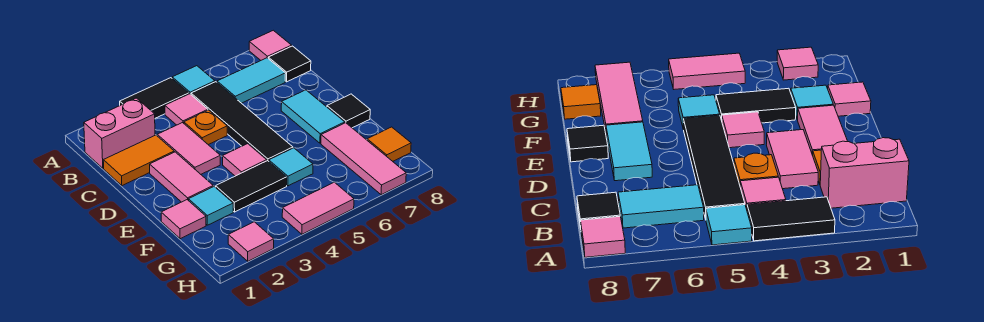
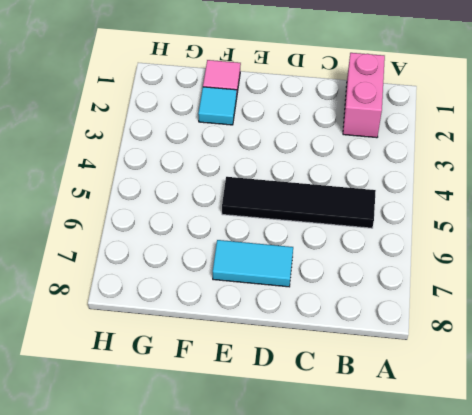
none -> black 1x2 tile [120,78,189,118]
none -> cyan 1x1 tile [172,66,215,94]
none -> pink 1x1 tile [249,30,292,60]

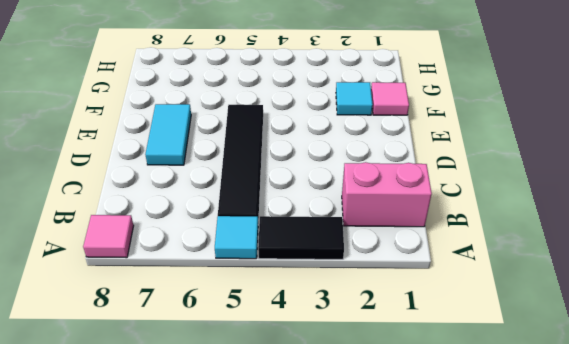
none -> pink 1x1 tile [165,94,208,125]
none -> cyan 1x2 tile [217,58,286,103]
none -> black 1x1 tile [268,46,311,82]

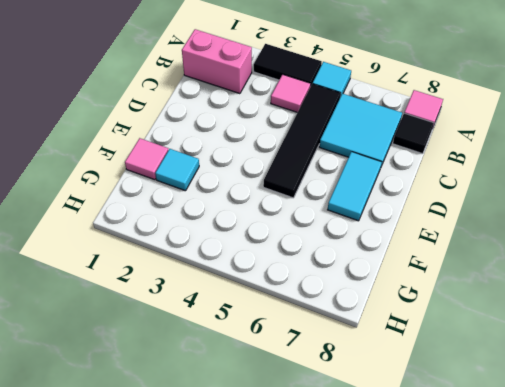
cyan 2x2 tile [319,94,402,166] -> cyan 1x2 tile [217,58,286,103]
none -> orange 1x2 tile [103,135,174,186]
none -> pink 1x2 tile [157,123,220,174]
none -> orange 1x1 plate [184,110,227,145]

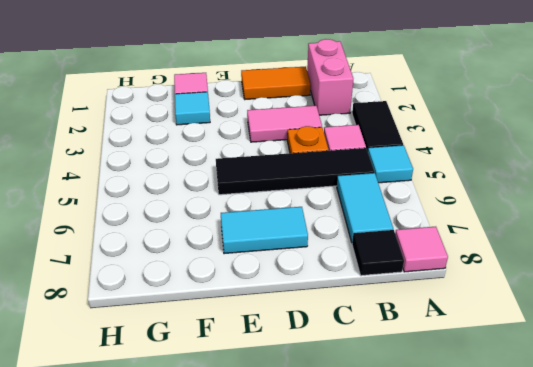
orange 1x2 tile [241,67,311,99] -> orange 1x2 tile turned to [103,135,174,186]
none -> pink 1x2 tile [150,152,213,202]
none -> pink 1x1 tile [223,144,267,176]
none -> black 1x1 tile [327,94,370,128]

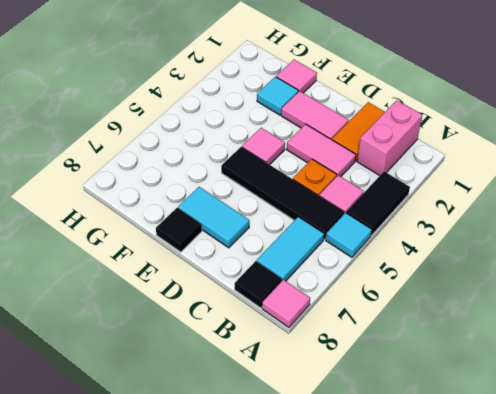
none -> black 1x2 tile [216,161,287,212]
none -> cyan 1x1 tile [269,148,313,186]
none -> pink 1x3 tile [321,123,406,195]

